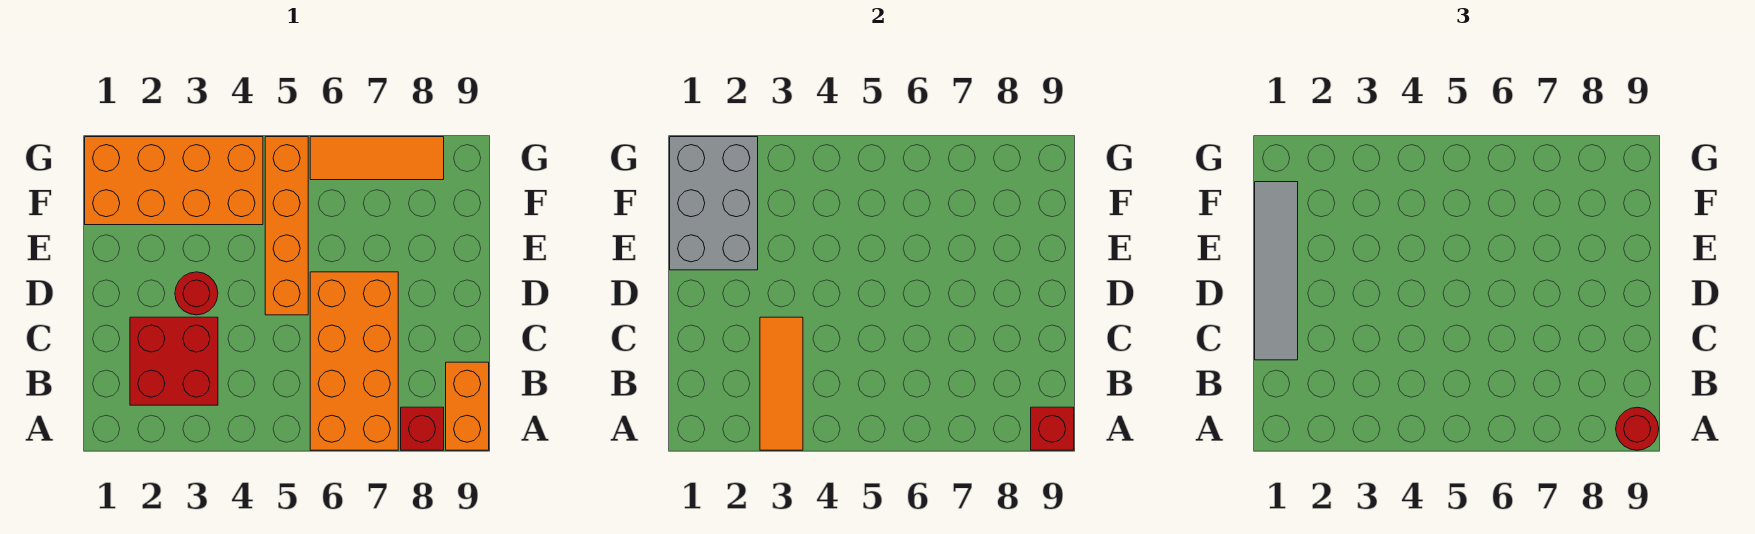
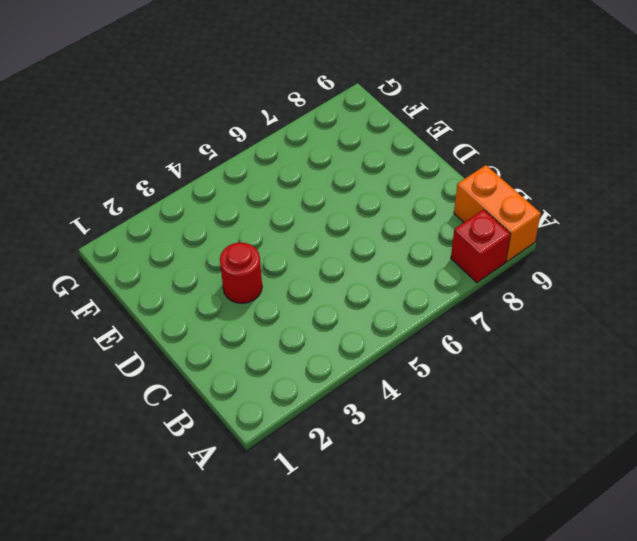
none -> orange 2x4 brick [310,272,398,450]
none -> red 2x2 brick [130,317,218,405]
none -> orange 1x4 brick [265,137,308,315]

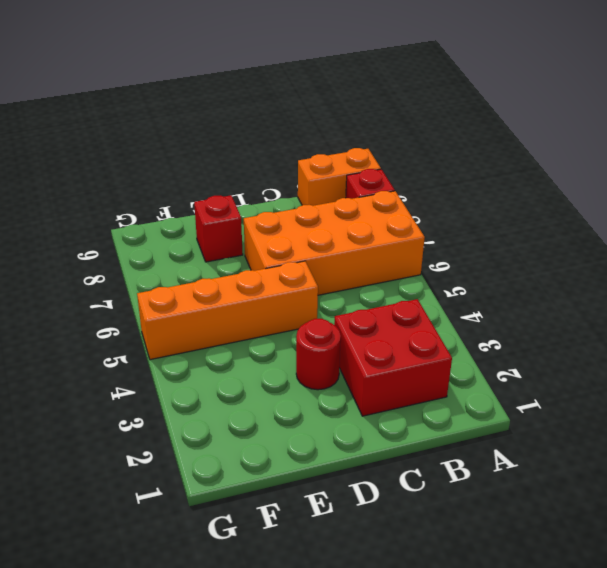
red 1x1 brick [194,195,243,262] -> red 1x1 brick moved to [1031,407,1074,450]
none -> orange 2x4 brick [85,137,263,225]
none -> orange 1x3 tile [310,137,444,180]
none -> orange 1x3 tile [760,317,803,450]

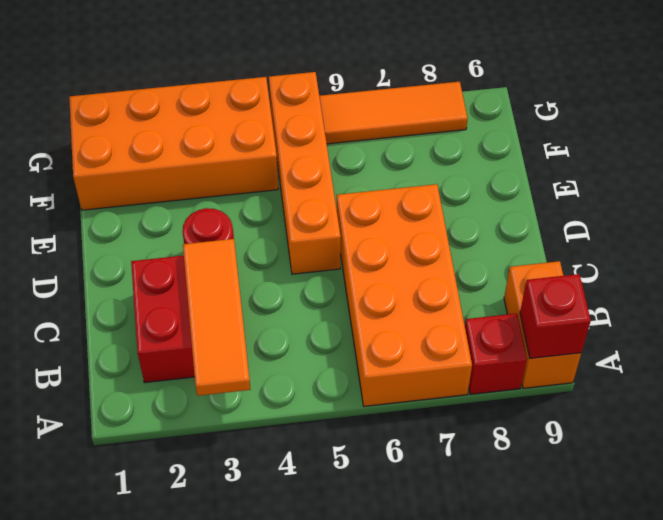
none -> grey 2x3 brick [670,137,758,270]
none -> red 1x1 round brick [1616,407,1659,450]
none -> grey 1x4 tile [1255,182,1298,360]

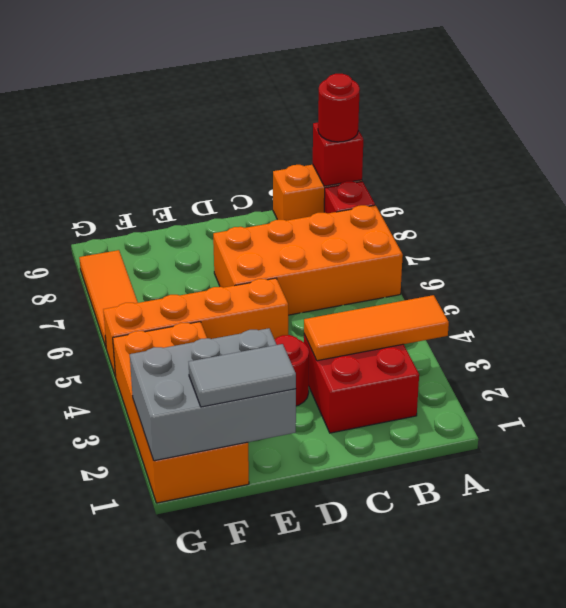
grey 1x2 tile [189,344,296,407] -> grey 1x4 tile [1255,182,1298,360]

